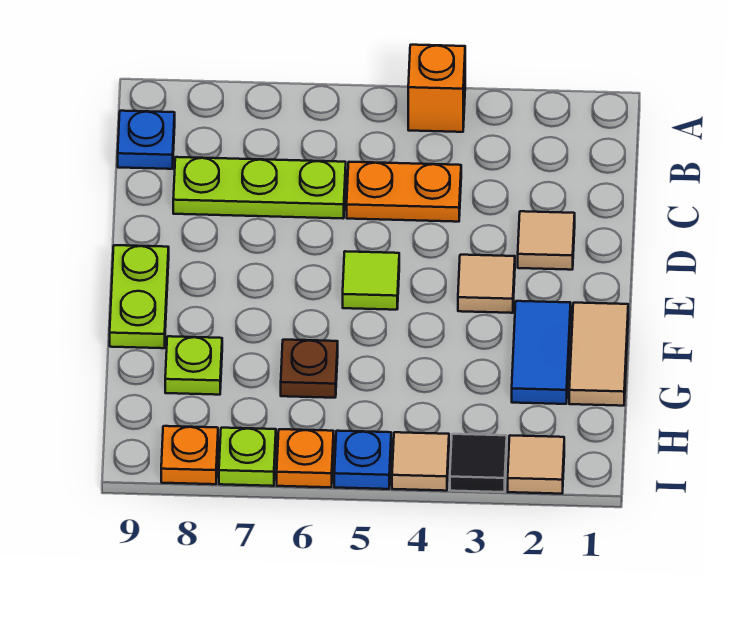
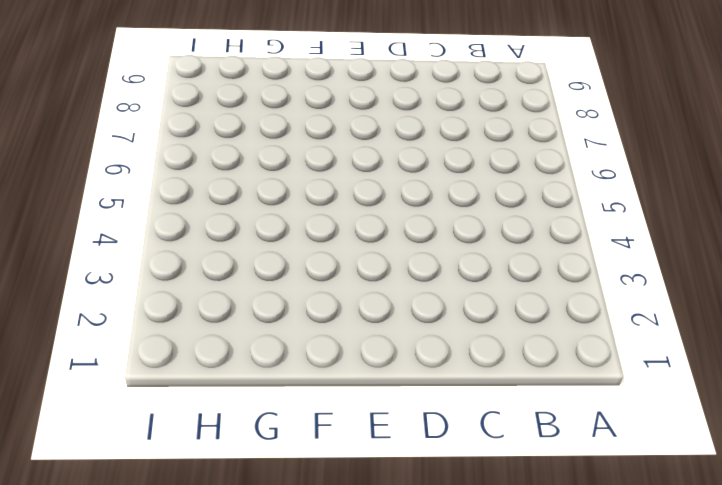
none -> orange 1x1 brick [408,45,465,132]
none -> blue 1x1 plate [118,111,175,169]
none -> orange 1x2 plate [347,162,461,222]

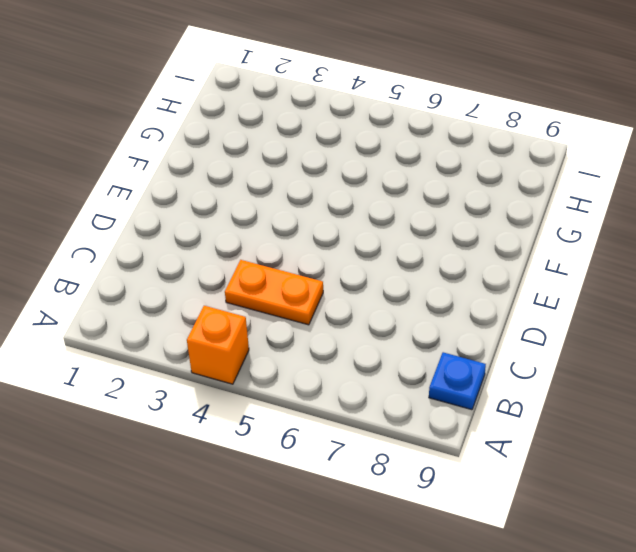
none -> lime 1x3 plate [173,157,346,218]
none -> tan 1x1 tile [518,211,575,270]
none -> tan 1x1 tile [458,255,515,313]

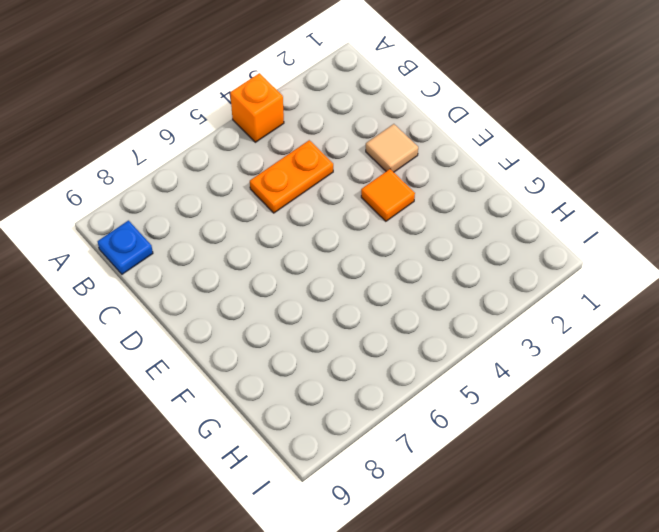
orange 1x1 tile [361,169,415,221] -> tan 1x1 tile [458,255,515,313]
none -> lime 1x3 plate [173,157,346,218]
none -> lime 1x1 tile [343,251,399,310]
none -> lime 1x2 plate [110,245,169,348]

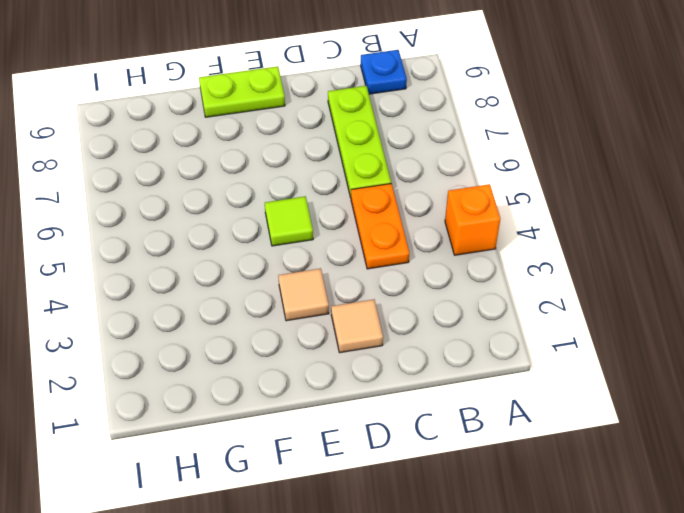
none -> tan 1x2 tile [569,303,628,406]
none -> blue 1x2 tile [512,301,571,404]
none -> brown 1x1 plate [281,340,338,398]

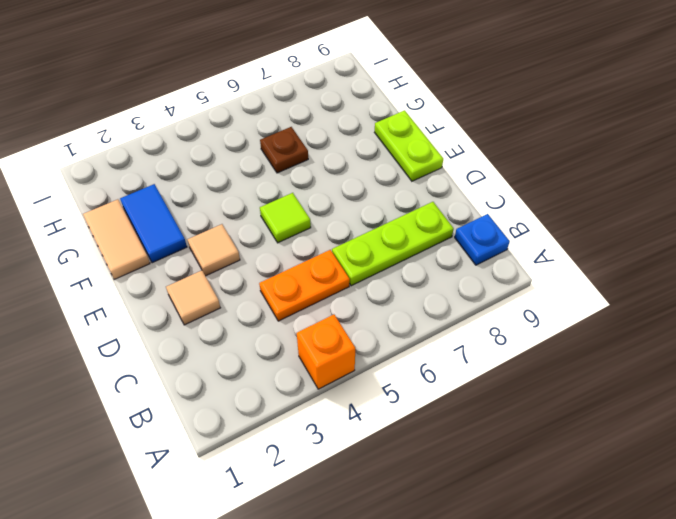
none -> lime 1x1 plate [165,336,222,395]
none -> tan 1x1 tile [508,435,564,494]
none -> black 1x1 tile [450,434,507,492]

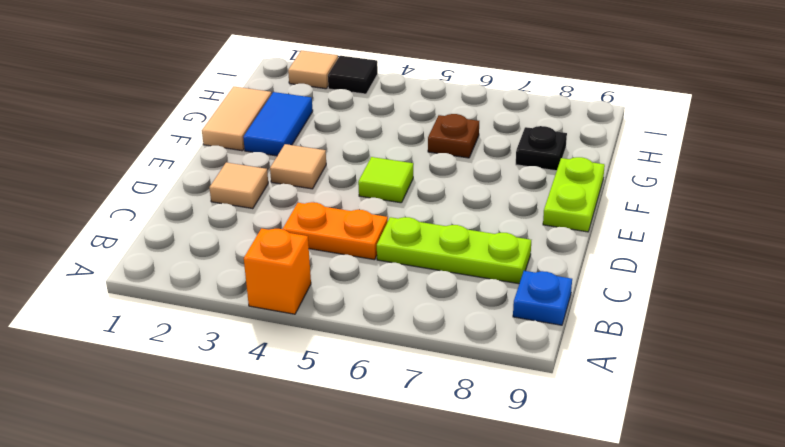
black 1x1 plate [516,126,567,171] -> lime 1x1 plate [165,336,222,395]
none -> tan 1x1 tile [392,432,449,491]
none -> blue 1x1 plate [334,431,391,489]
none -> orange 1x1 plate [277,429,334,487]

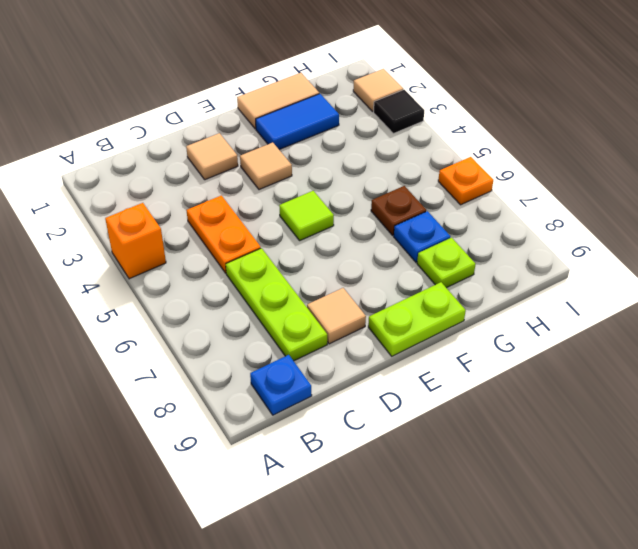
tan 1x1 tile [307,288,366,344] -> tan 1x1 tile moved to [392,432,449,491]
blue 1x1 plate [394,211,450,262] -> blue 1x1 plate moved to [334,431,391,489]
none -> lime 1x1 plate [219,428,276,486]
none -> orange 1x1 plate [161,426,218,484]

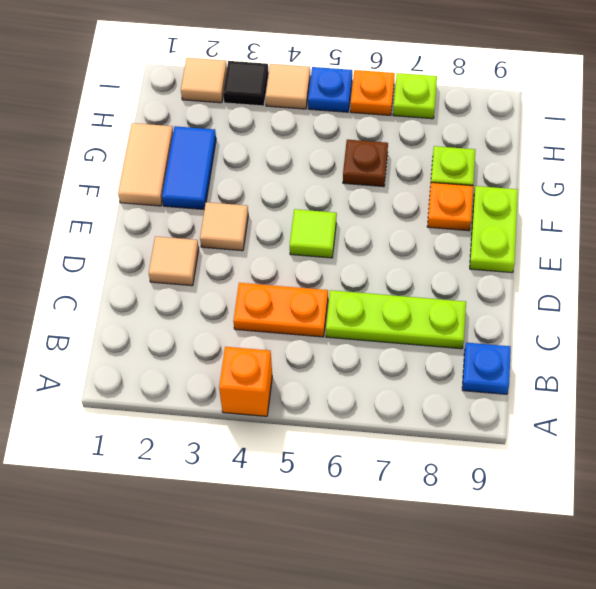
orange 1x1 plate [427,183,473,231] -> orange 1x1 plate moved to [161,426,218,484]

